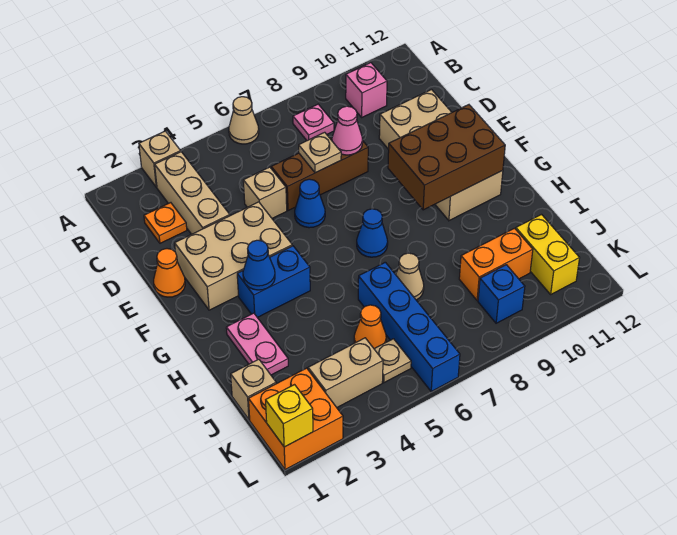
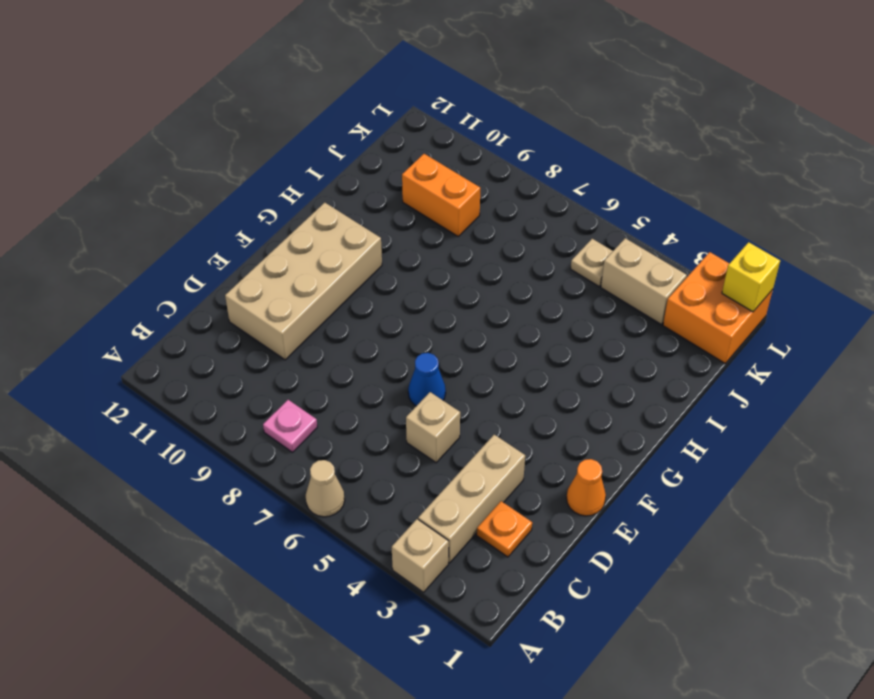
none -> pink 1x1 brick [346,63,387,117]
none -> brown 1x3 brick [271,137,368,211]
none -> tan 2x3 brick [175,202,292,310]
none -> blue 1x2 brick [237,246,310,318]

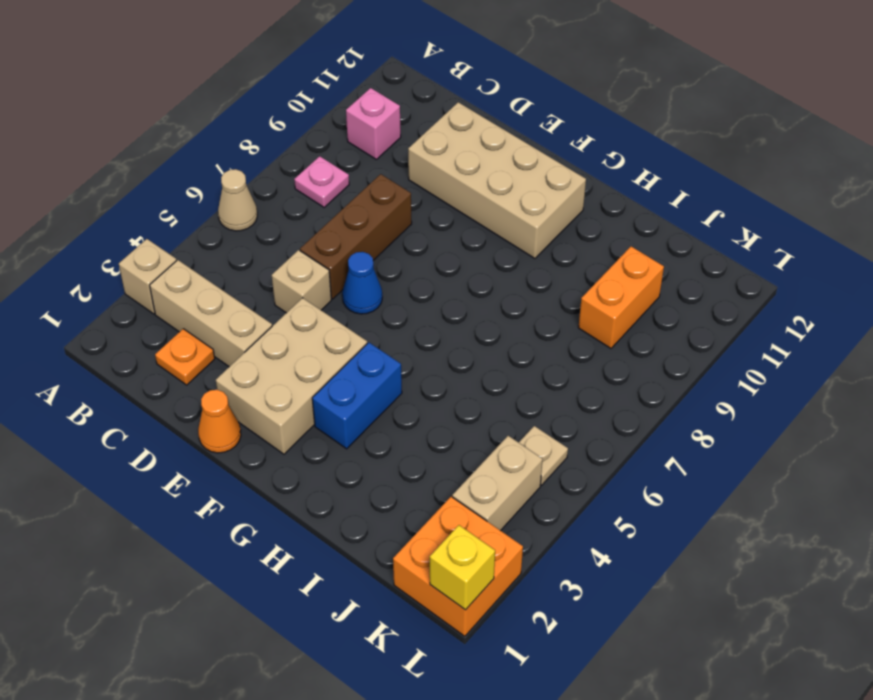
none -> blue 1x1 cone [357,209,388,257]
none -> pink 1x2 plate [226,313,288,375]
none -> blue 1x4 brick [358,262,460,391]
none -> tan 1x1 cone [396,253,424,300]

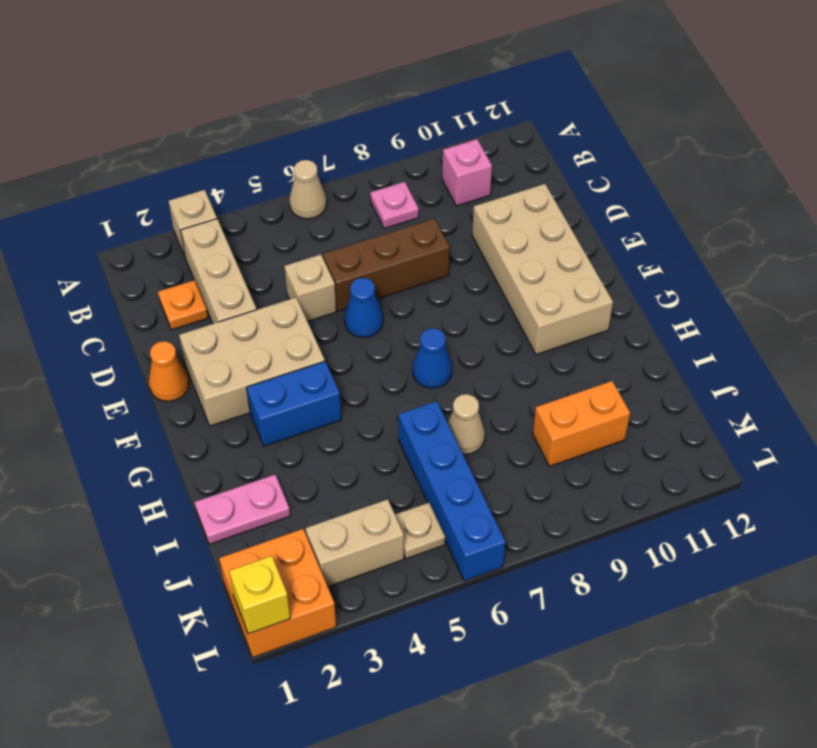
pink 1x2 plate [195,475,290,544] -> pink 1x2 plate turned to [226,313,288,375]
none -> tan 1x1 brick [231,359,276,420]
none -> orange 1x1 cone [354,305,386,349]
none -> yellow 1x2 brick [516,215,579,294]
none -> blue 1x1 brick [478,265,525,323]

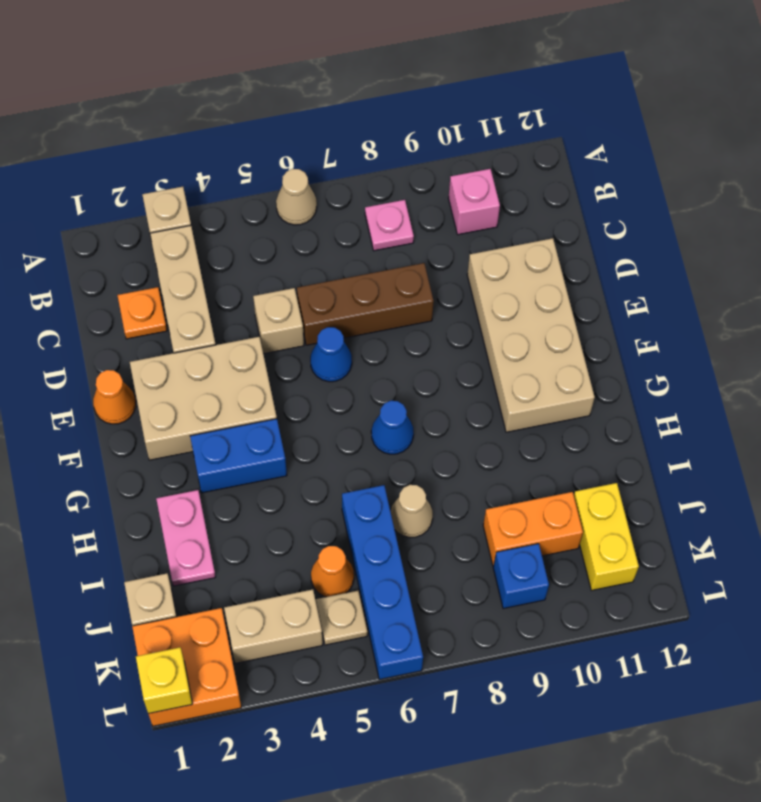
none -> tan 1x1 plate [299,132,341,173]
none -> pink 1x1 cone [332,106,363,155]
none -> brown 2x3 brick [388,105,505,210]
none -> blue 1x1 cone [243,240,275,290]

